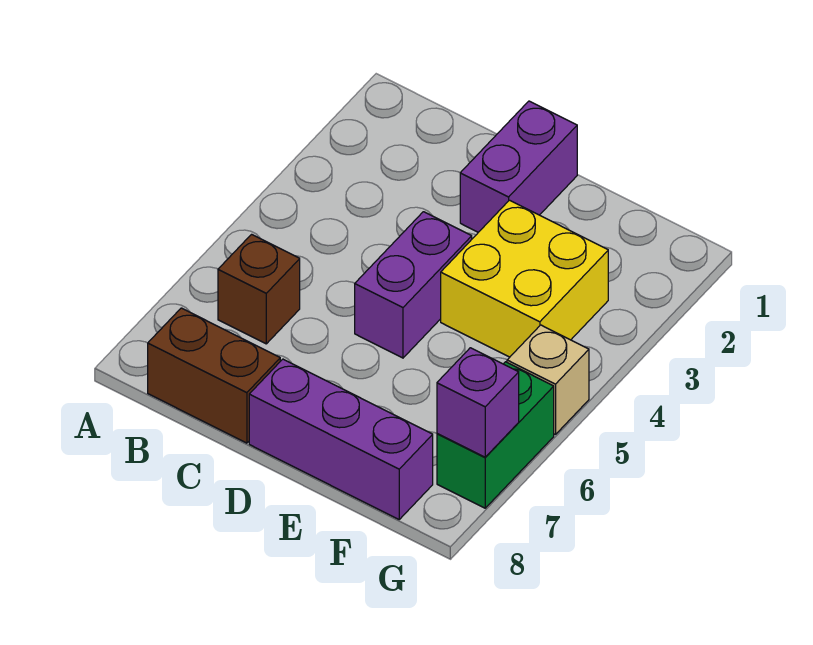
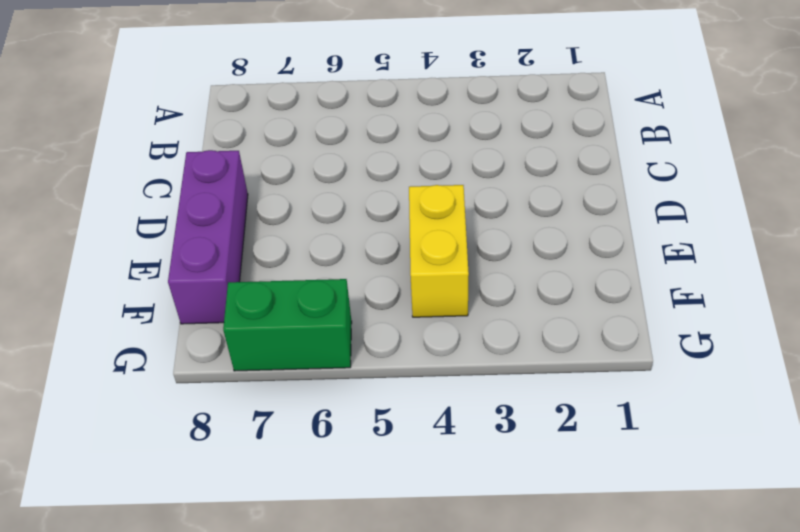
yellow 1x2 brick [409,185,469,317] -> yellow 2x2 brick [441,200,608,357]
none -> brown 1x1 brick [218,234,300,344]
none -> brown 1x2 brick [148,308,280,443]

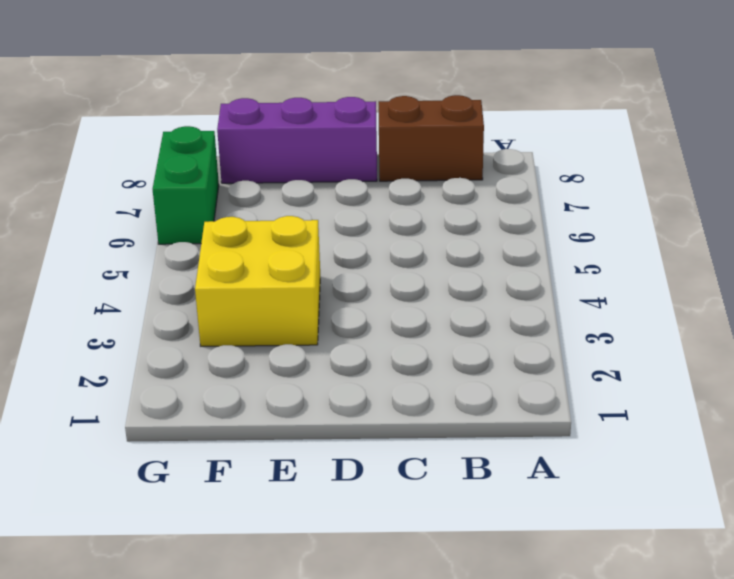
none -> brown 1x1 brick [218,234,300,344]
none -> purple 1x2 brick [460,101,577,232]

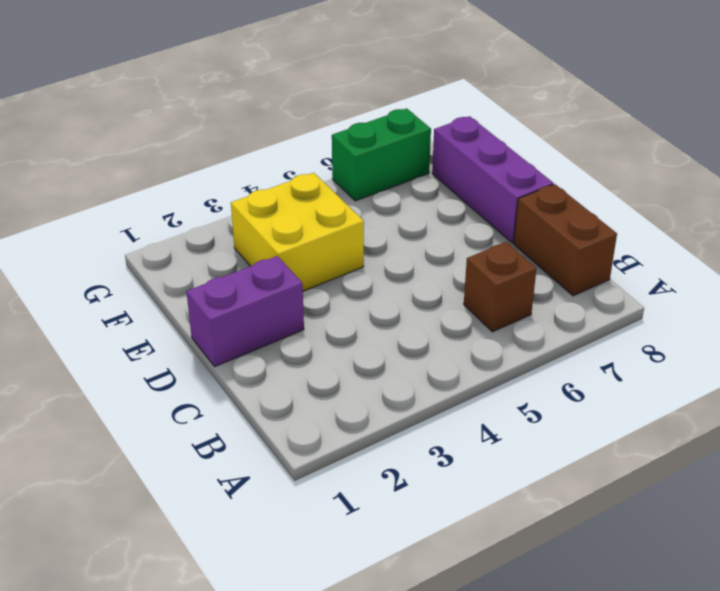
none -> purple 1x2 brick [355,212,472,358]
none -> tan 1x1 brick [507,325,589,435]

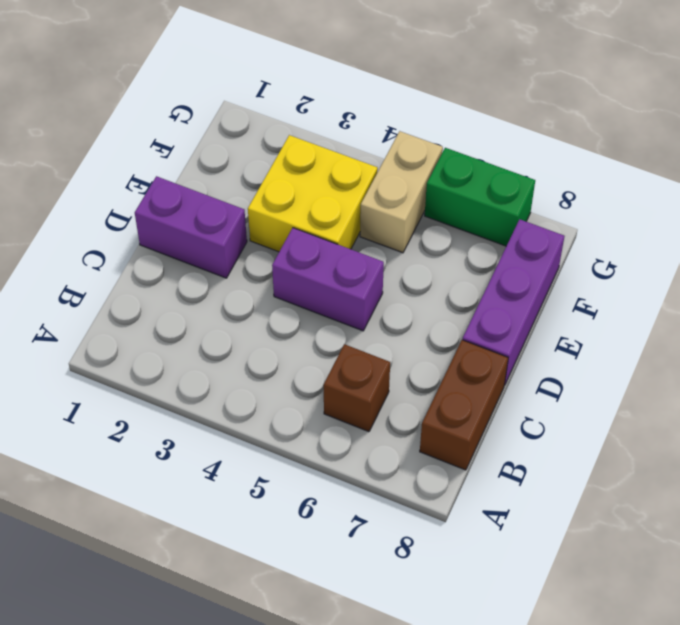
tan 1x2 brick [360,131,443,253] -> tan 1x1 brick [507,325,589,435]
none -> purple 1x1 brick [437,348,519,457]

